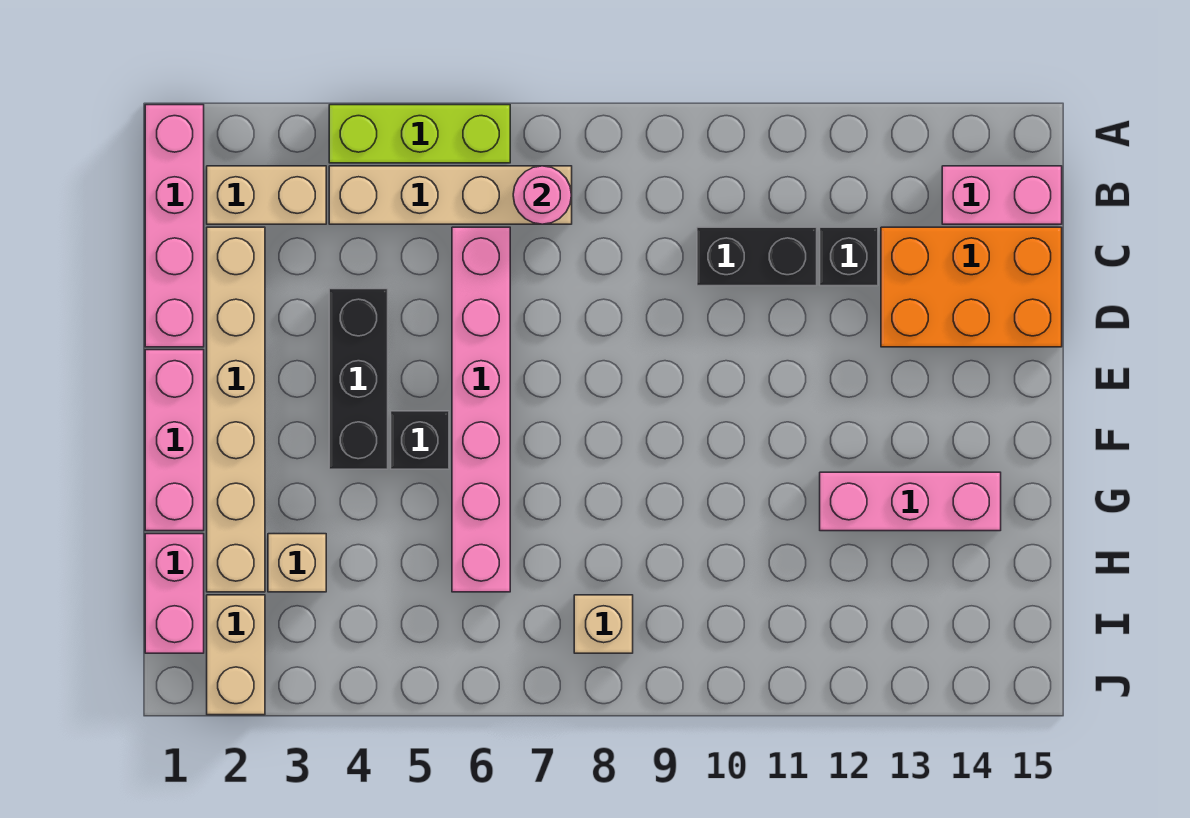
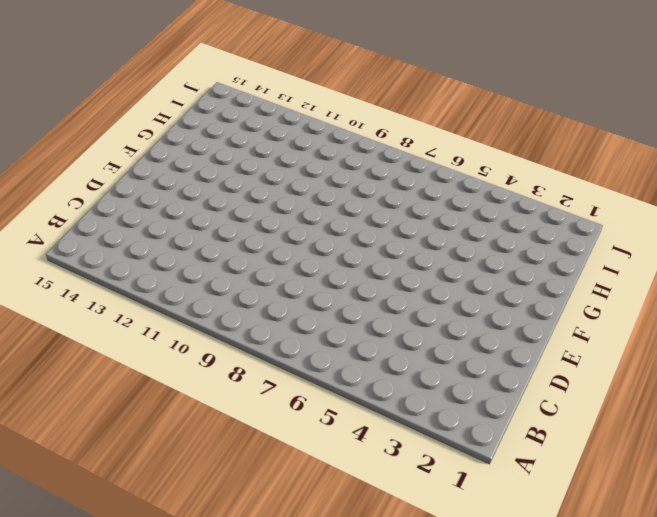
none -> pink 1x4 brick [145,105,204,347]
none -> lime 1x3 brick [329,105,510,163]
none -> tan 1x2 brick [207,166,326,224]

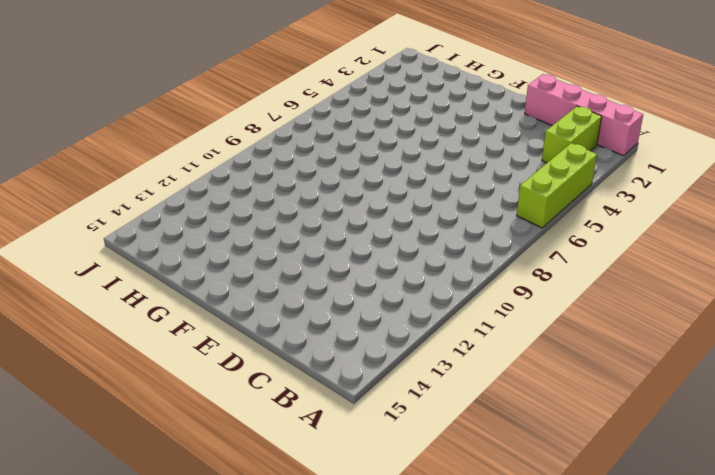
lime 1x2 brick [542,106,602,163] -> tan 1x2 brick [207,166,326,224]
none -> tan 1x4 brick [329,166,572,224]
none -> pink 1x2 brick [942,166,1062,224]
none -> tan 1x6 brick [207,227,265,592]

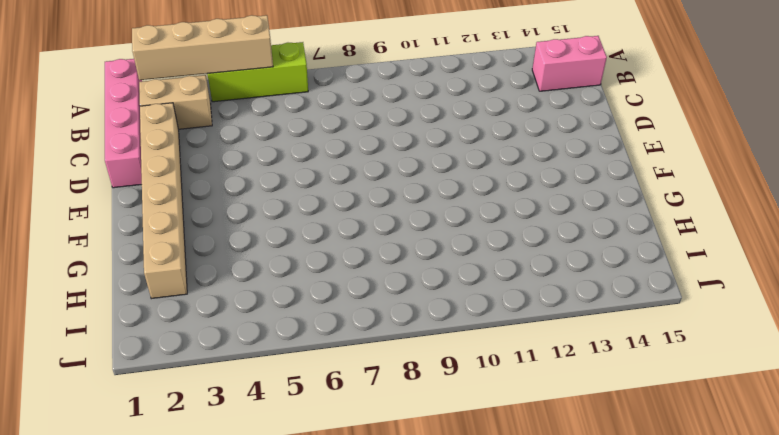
tan 1x4 brick [132,15,273,80] -> tan 1x4 brick moved to [329,166,572,224]
none -> pink 1x6 brick [452,227,510,592]
none -> black 1x2 brick [697,227,817,286]
none -> black 1x1 brick [820,227,878,286]

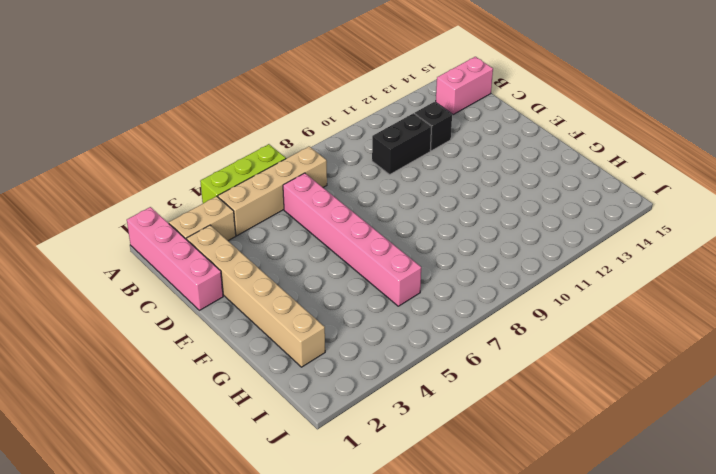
none -> orange 2x3 brick [881,227,1062,347]
none -> black 1x3 brick [329,289,388,469]
none -> pink 1x3 brick [145,350,204,531]

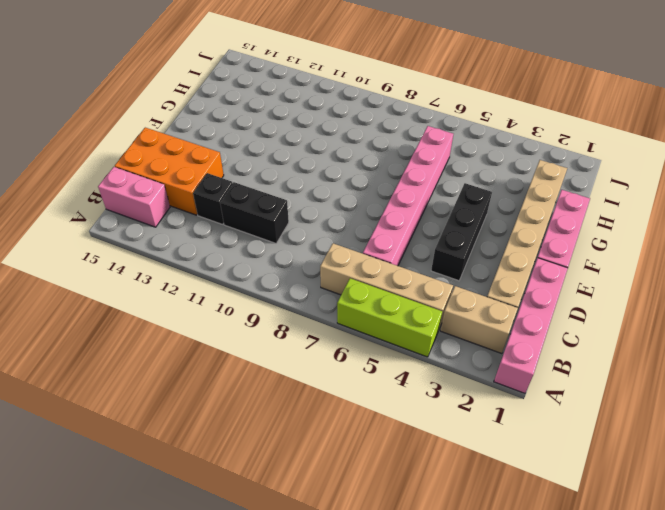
none -> black 1x1 brick [391,411,449,469]
none -> pink 1x3 brick [820,472,1001,531]
none -> pink 1x2 brick [145,534,204,653]

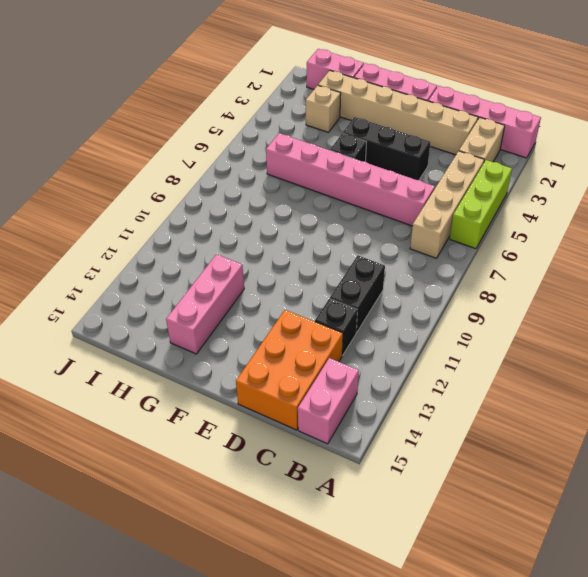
none -> tan 1x2 brick [207,595,265,715]
none -> tan 1x1 brick [574,595,633,653]
none -> pink 1x1 round brick [513,166,572,224]

